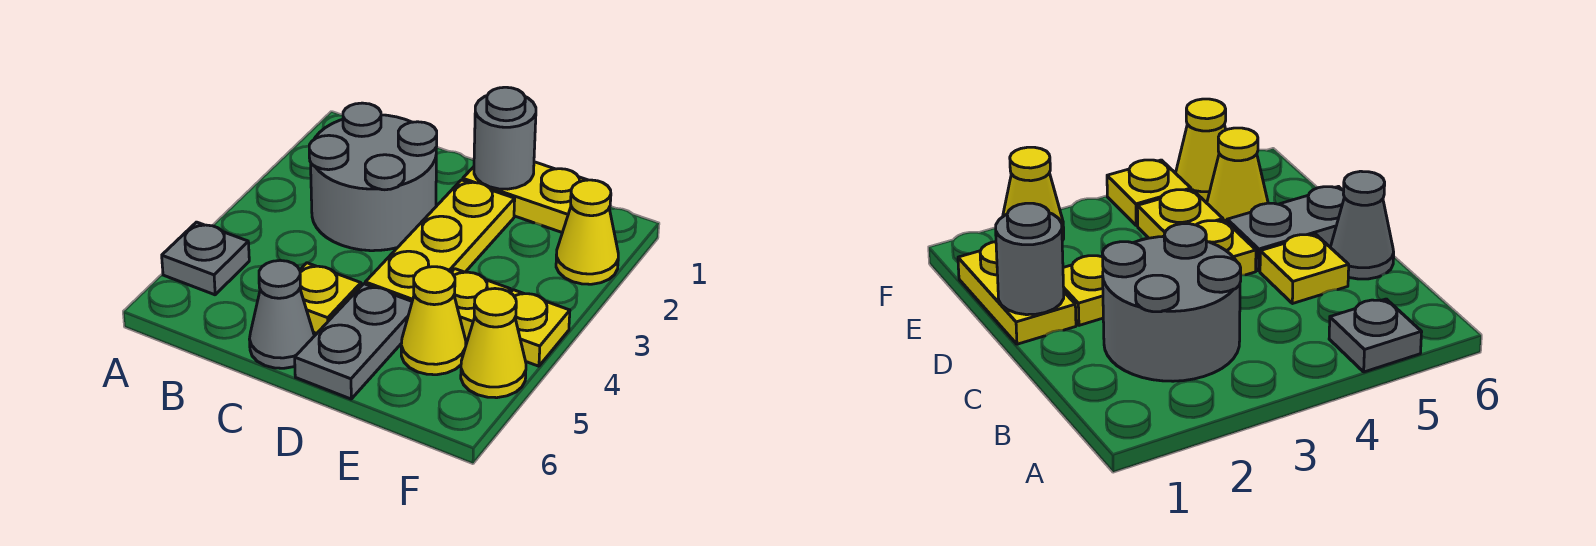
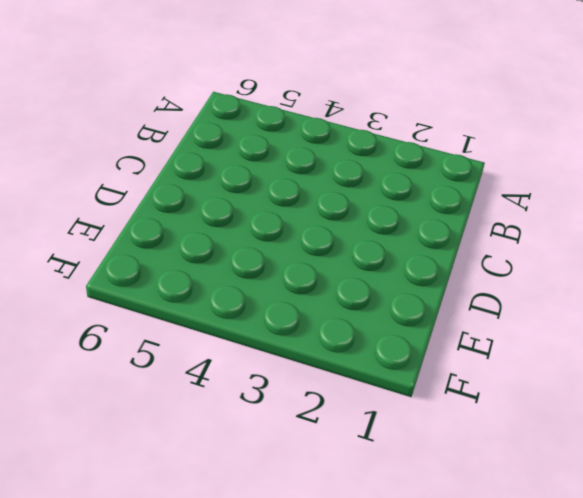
none -> grey 1x1 plate [162,222,249,295]
none -> grey 2x2 round brick [309,103,437,251]
none -> yellow 1x1 plate [300,263,361,334]

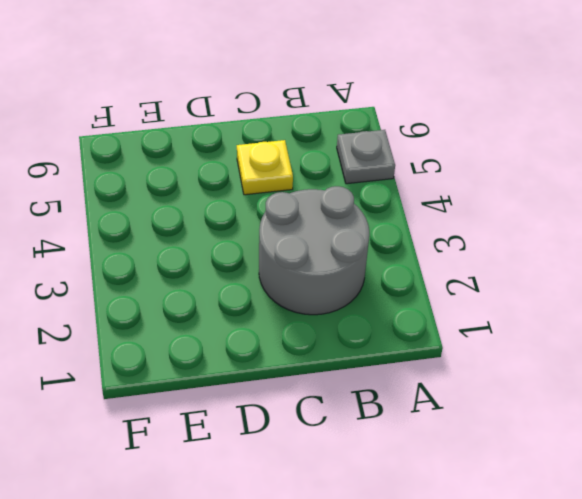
none -> grey 1x1 cone [249,260,314,368]
none -> yellow 1x2 plate [463,162,587,233]
none -> yellow 1x3 plate [365,180,515,301]

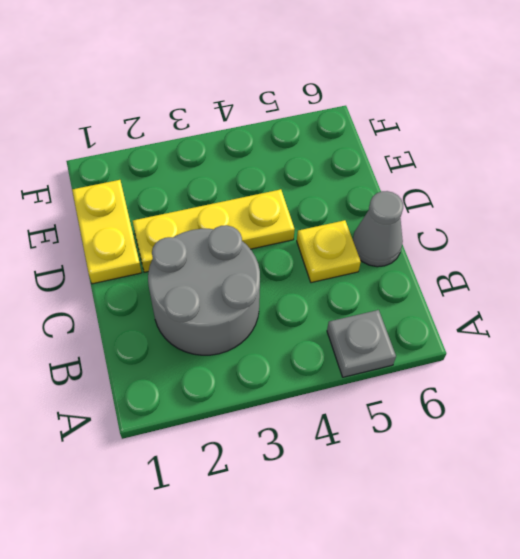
none -> grey 1x2 plate [295,284,412,399]
none -> yellow 1x1 plate [452,269,510,340]
none -> yellow 1x1 cone [401,267,466,375]

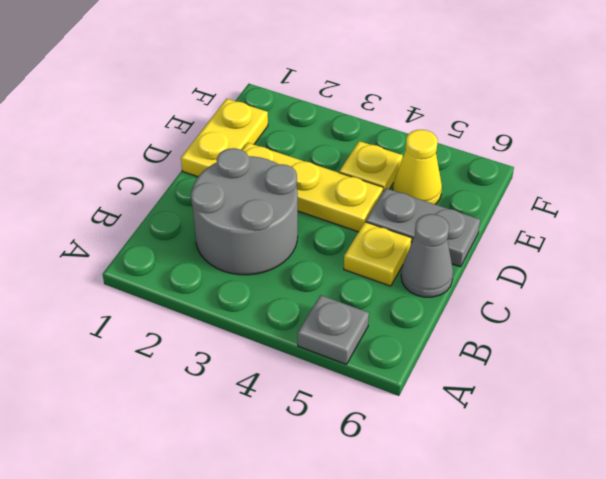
none -> yellow 1x1 cone [556,180,618,284]
none -> yellow 1x1 plate [511,290,570,366]
none -> yellow 1x1 cone [461,289,526,398]

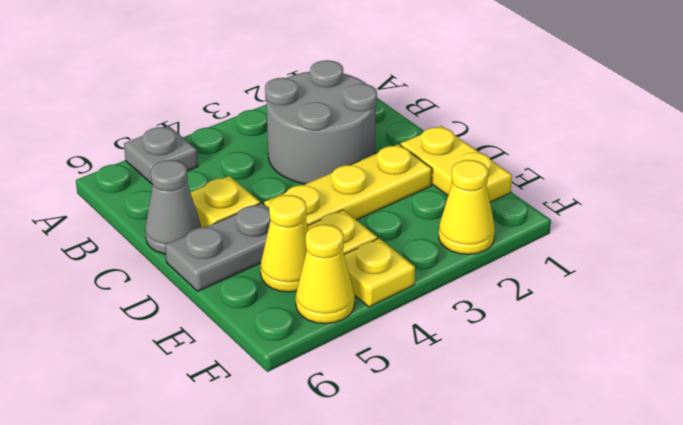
none -> grey 1x1 round brick [474,87,536,189]

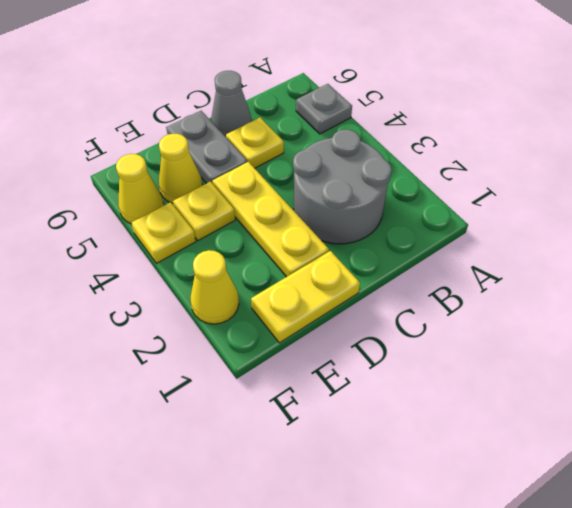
none -> grey 1x1 round brick [474,87,536,189]

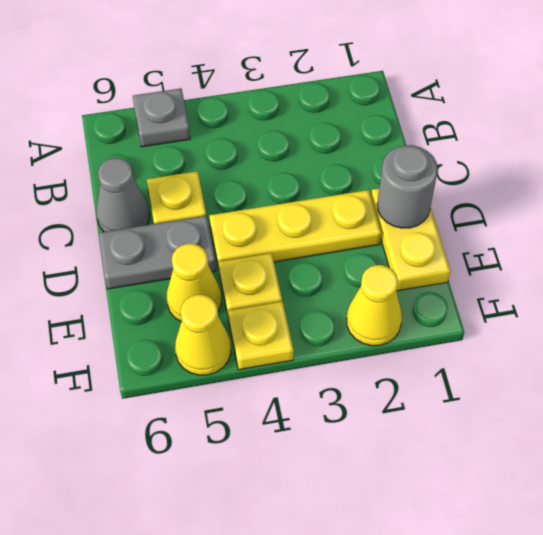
none -> grey 2x2 round brick [309,103,437,251]

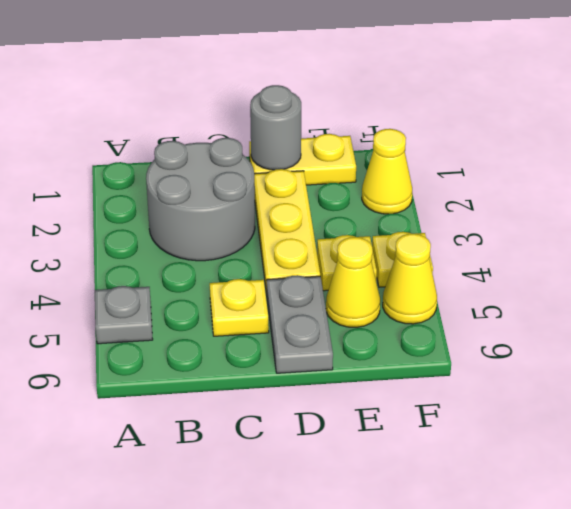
none -> grey 1x1 cone [249,260,314,368]

